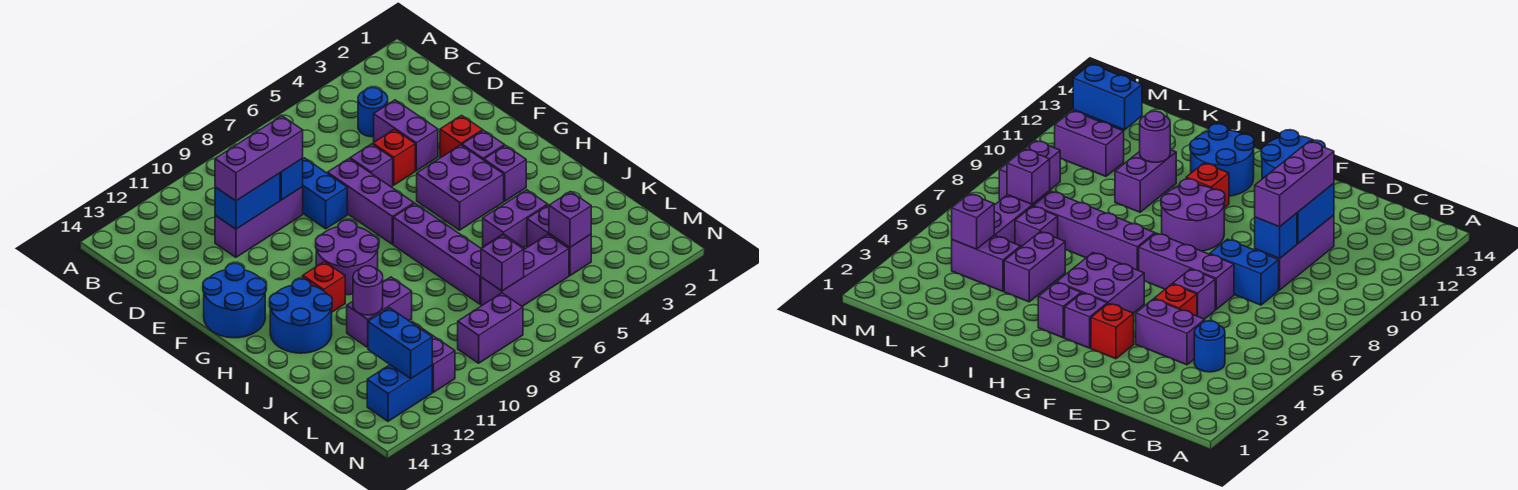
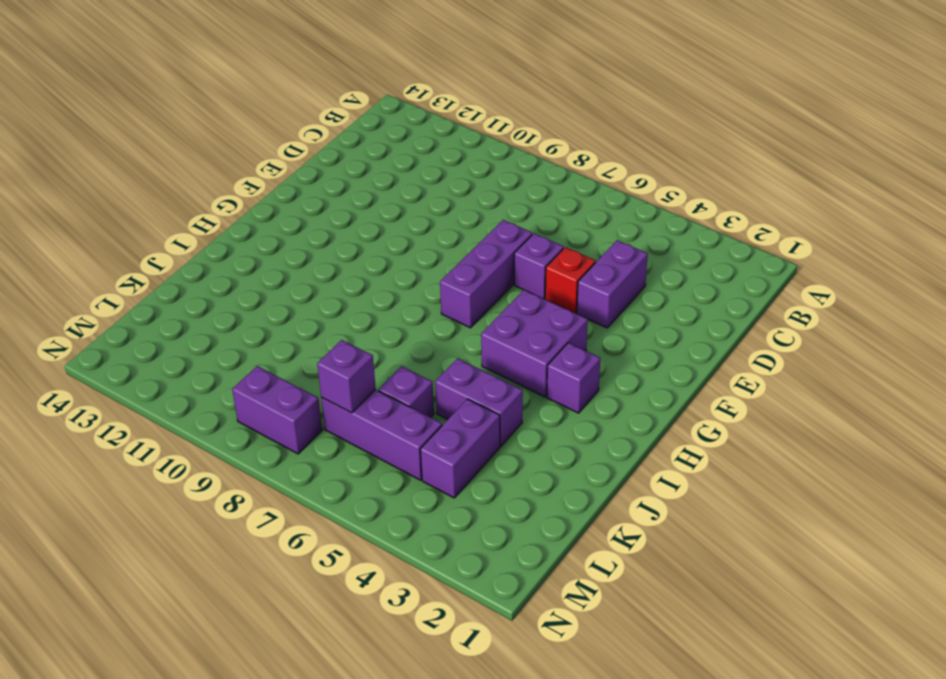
none -> blue 1x1 round brick [358,88,388,137]
none -> blue 1x2 brick [303,158,347,229]
none -> purple 1x3 brick [215,187,303,257]
none -> red 1x1 brick [440,115,483,157]

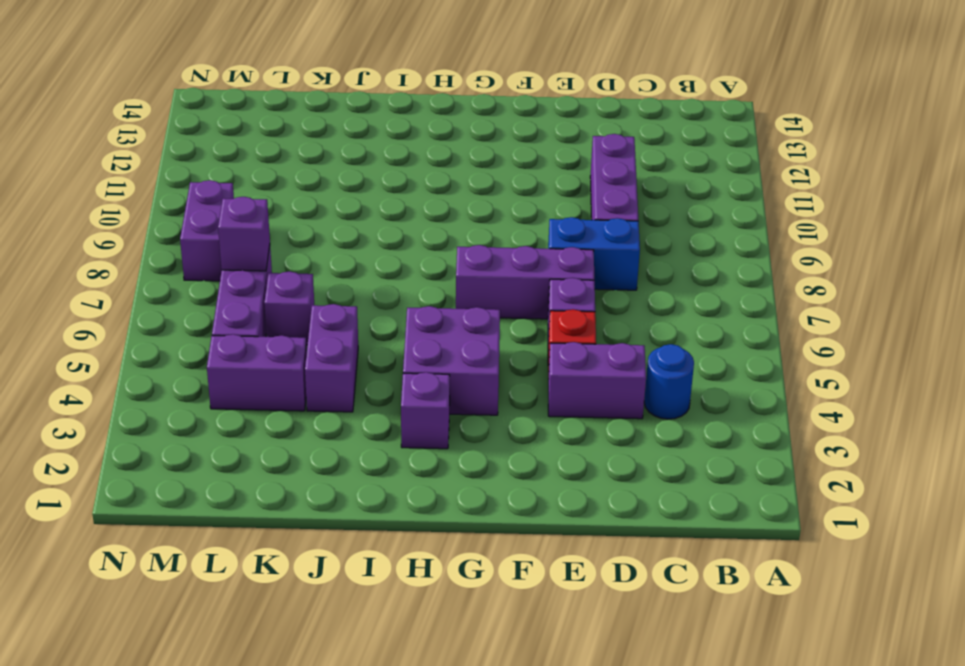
none -> red 1x1 brick [440,115,483,157]
none -> blue 2x2 round brick [203,263,266,338]
none -> purple 1x1 brick [462,130,504,160]
none -> purple 2x2 round brick [316,220,378,295]

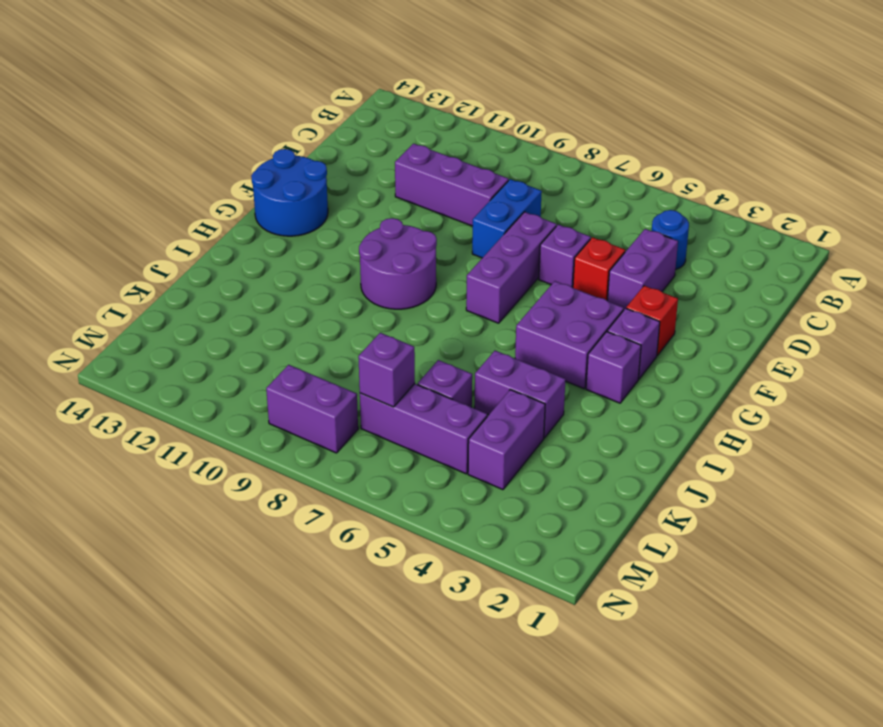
none -> purple 1x4 brick [393,204,481,304]
none -> red 1x1 brick [303,262,345,312]
none -> blue 2x2 round brick [270,279,332,353]
none -> purple 1x2 brick [347,277,412,347]

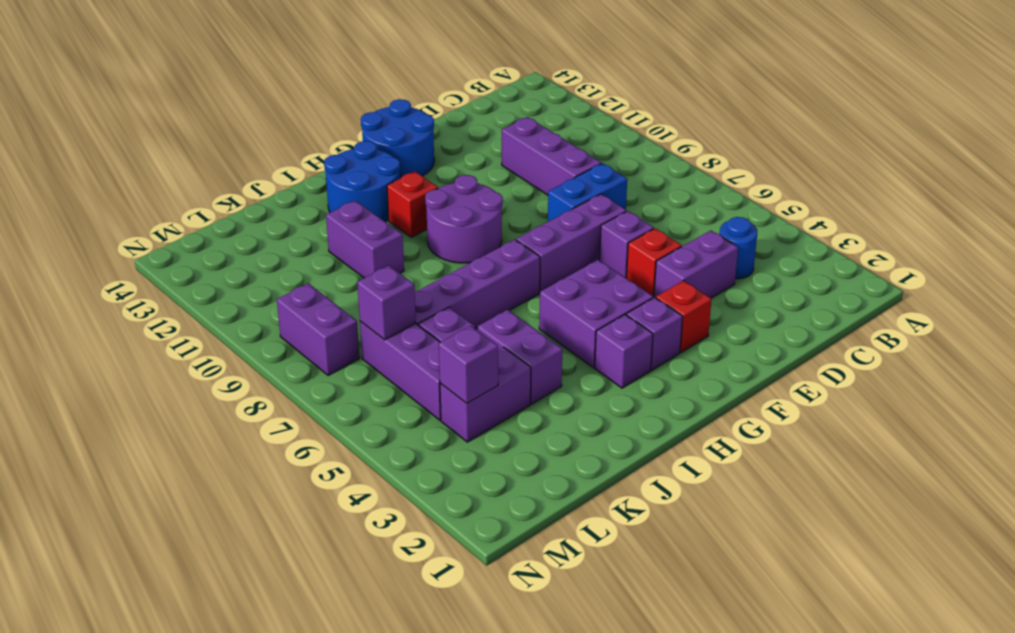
none -> purple 1x2 brick [411,322,455,392]
none -> blue 1x2 brick [367,365,432,421]
none -> blue 1x1 brick [280,159,303,200]
none -> blue 1x2 brick [215,173,280,229]

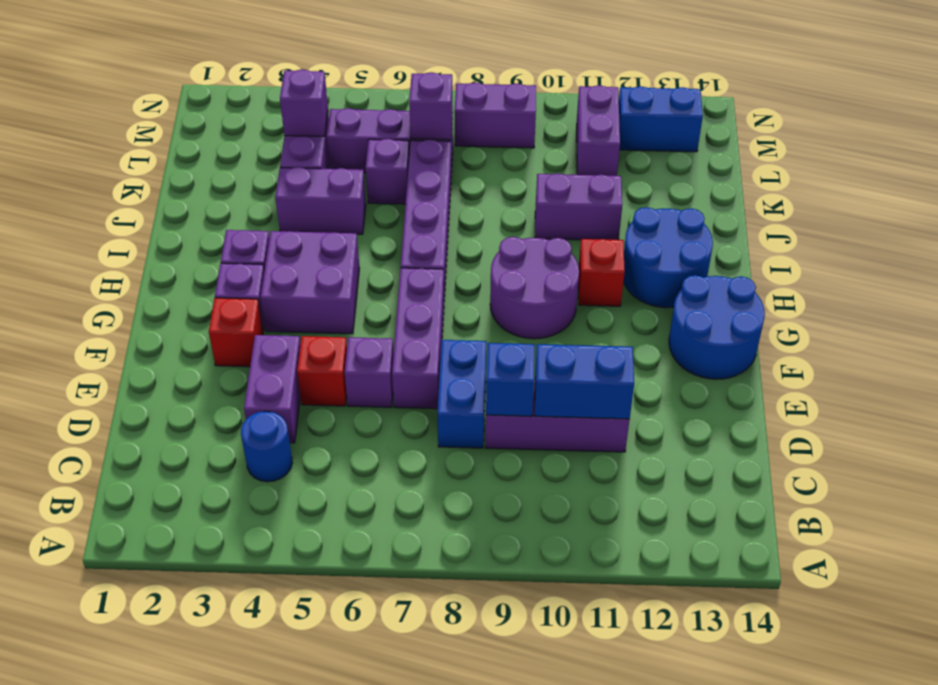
none -> purple 1x1 round brick [353,266,383,315]
none -> blue 1x2 brick [368,308,432,378]
none -> purple 1x3 brick [215,116,303,201]

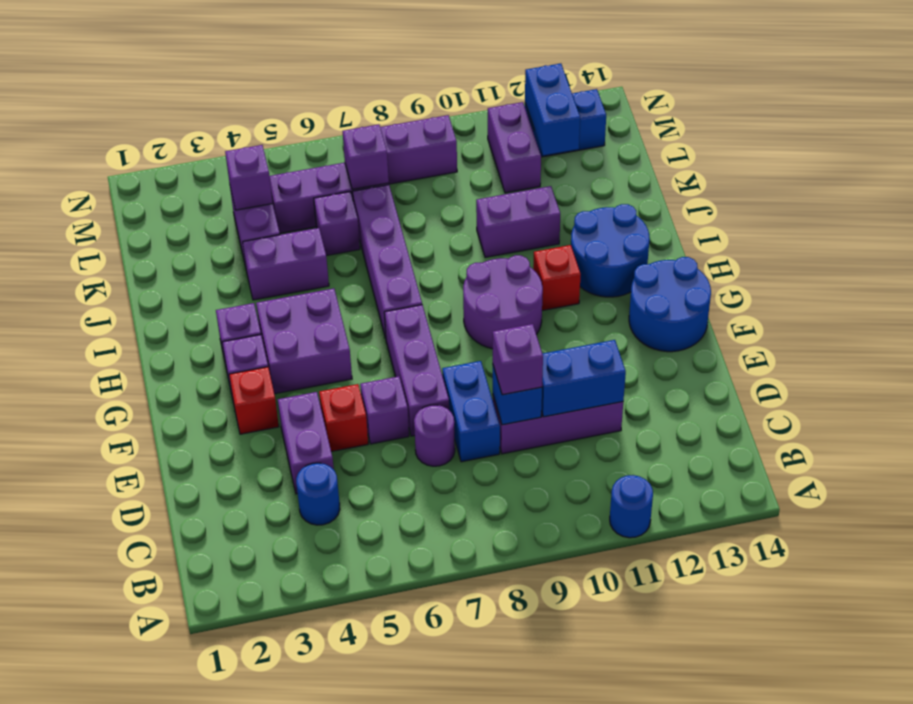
blue 1x1 round brick [610,475,653,538] -> none
purple 1x1 round brick [414,405,455,466] -> purple 1x1 round brick moved to [353,266,383,315]
purple 1x1 brick [493,324,543,395] -> purple 1x3 brick [215,116,303,201]

